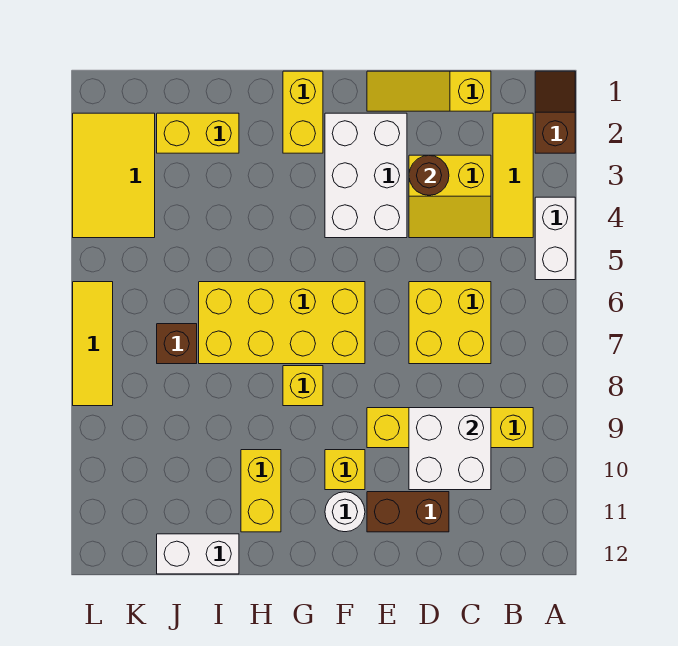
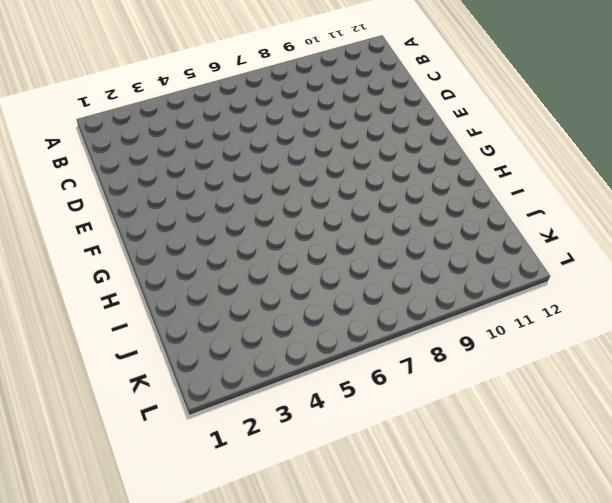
none -> brown 1x2 slope [535,71,575,153]
none -> white 1x2 brick [535,197,575,280]
none -> yellow 1x3 tile [493,113,533,238]

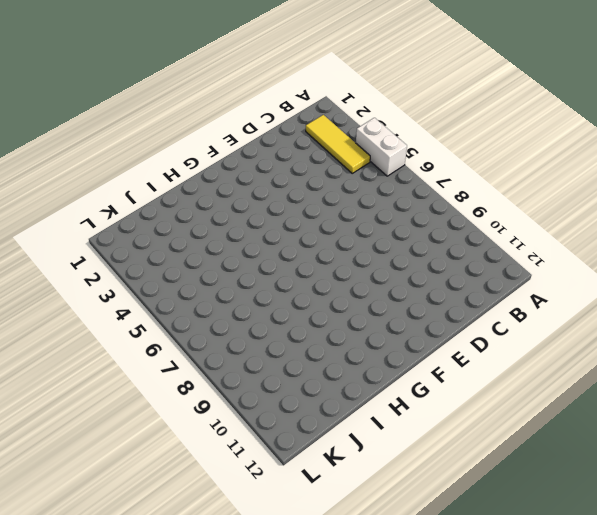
none -> brown 1x2 slope [535,71,575,153]
none -> yellow 1x4 brick [367,408,533,448]
none -> yellow 1x3 slope [367,71,491,111]

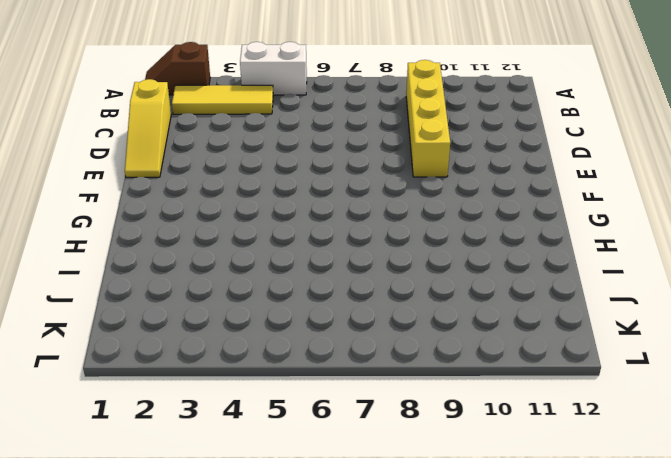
none -> yellow 2x2 slope [409,155,491,238]
none -> yellow 2x2 brick [409,282,491,364]
none -> brown 1x2 brick [367,492,449,532]

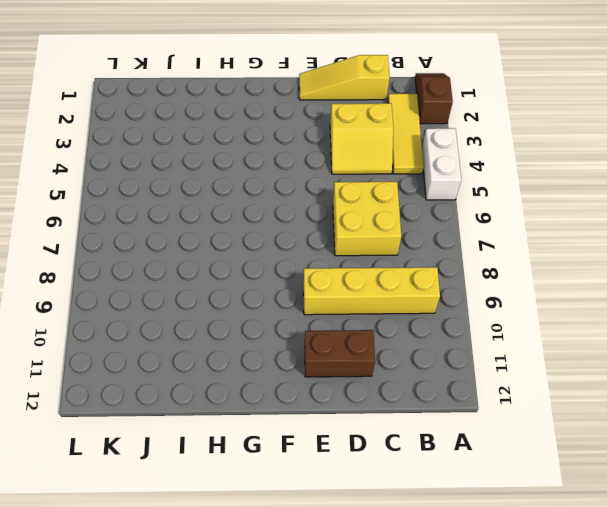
none -> white 2x3 brick [325,113,407,238]
none -> yellow 2x4 brick [199,282,365,364]
none -> yellow 1x1 brick [325,450,365,490]

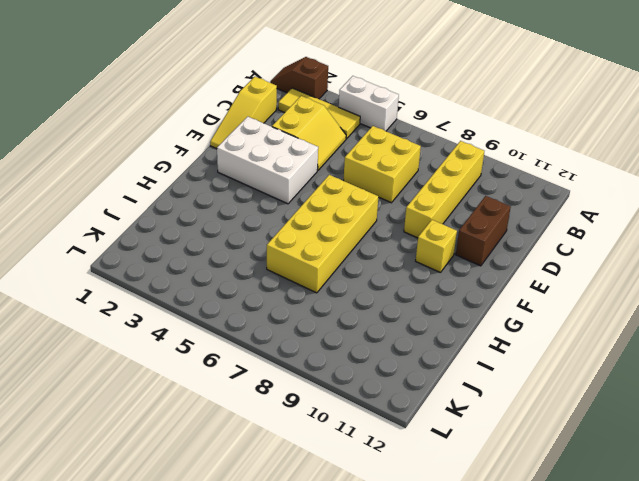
none -> white 1x1 round brick [325,492,365,532]
none -> yellow 1x2 brick [283,71,323,153]
none -> yellow 1x1 brick [283,366,323,406]

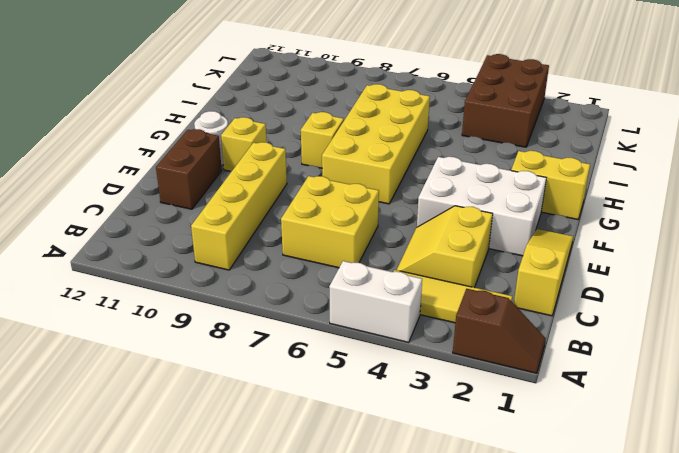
brown 2x3 brick [462,54,549,147] -> yellow 2x3 tile [73,113,155,238]
none -> yellow 1x2 brick [241,450,281,532]
none -> yellow 1x2 brick [157,113,239,153]
none -> white 1x2 brick [157,534,239,574]

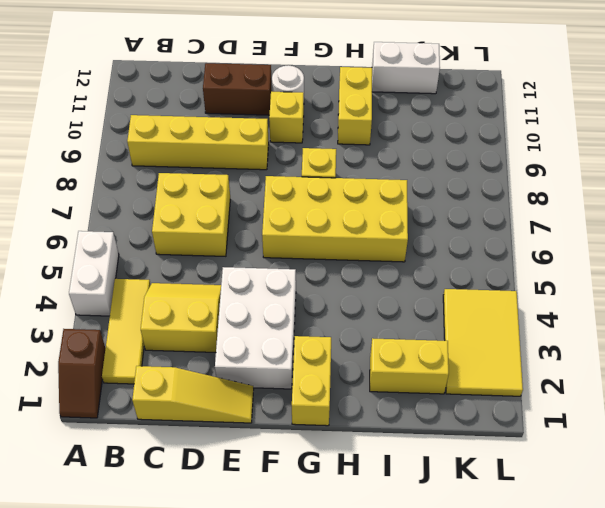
none -> brown 1x1 brick [157,324,197,364]
none -> yellow 1x3 tile [73,282,113,406]
none -> white 2x2 brick [409,408,491,490]

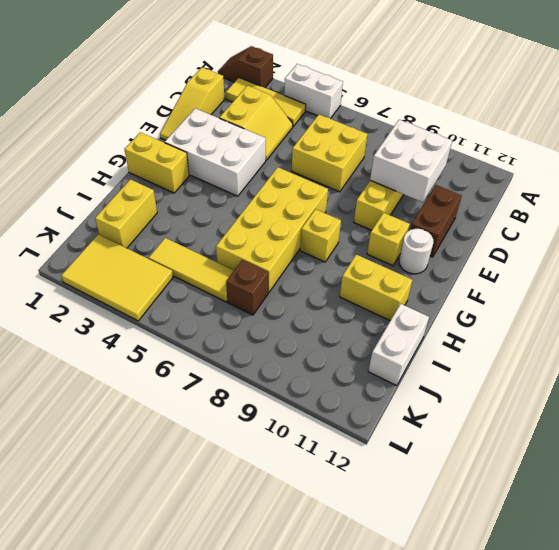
yellow 1x3 tile [149,238,234,302] -> yellow 1x3 tile moved to [73,282,113,406]
none -> brown 1x1 round brick [409,155,449,195]

